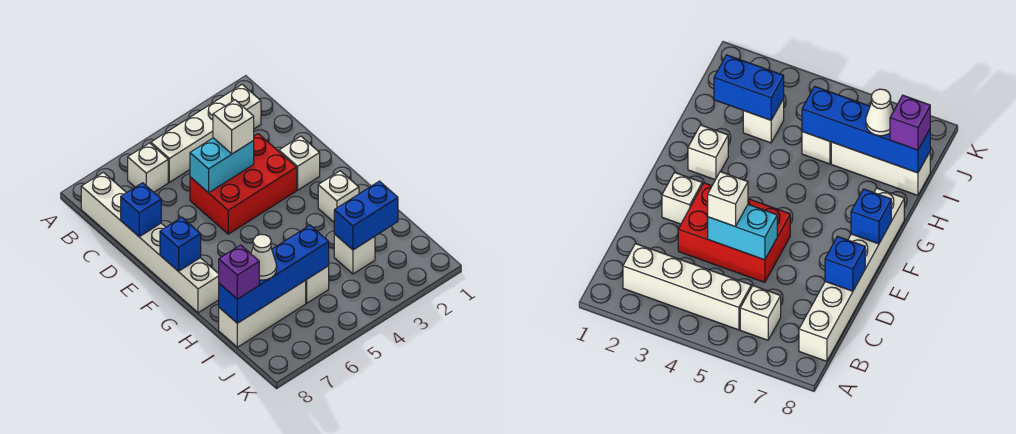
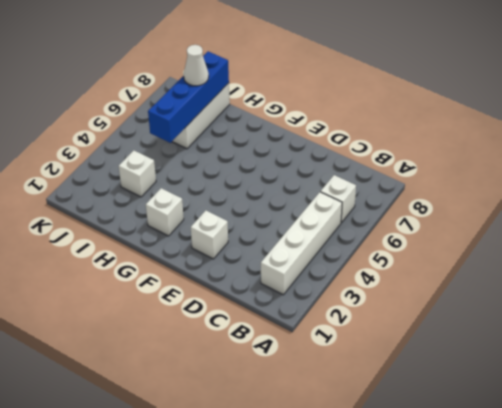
none -> white 1x6 brick [81,172,219,313]
none -> red 2x3 brick [190,134,297,234]
none -> white 1x1 brick [306,266,329,303]

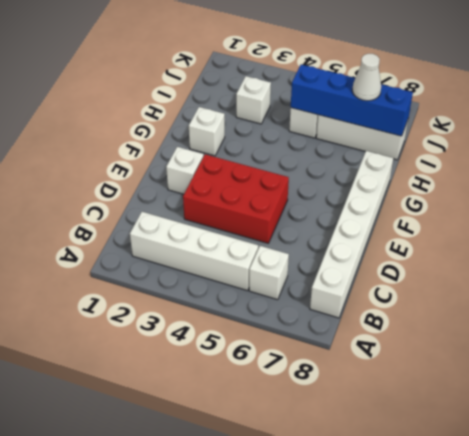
none -> cyan 1x2 brick [190,138,254,193]
none -> blue 1x1 brick [121,183,161,237]
none -> blue 1x1 brick [160,217,201,271]

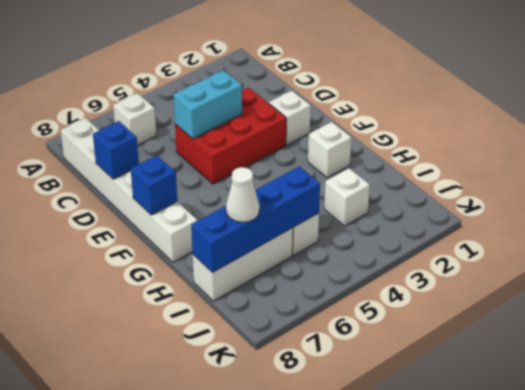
none -> white 1x4 brick [151,85,261,182]
none -> blue 1x2 brick [334,181,398,250]
none -> white 1x1 brick [213,100,254,154]

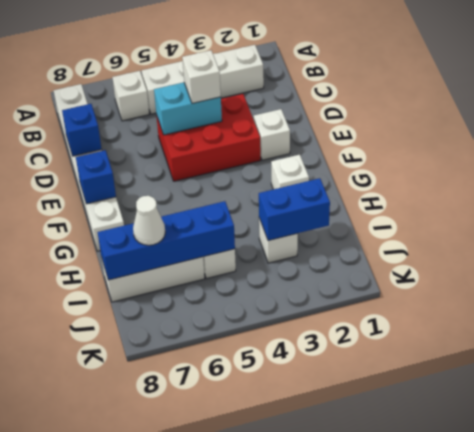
none -> purple 1x1 brick [218,245,259,299]

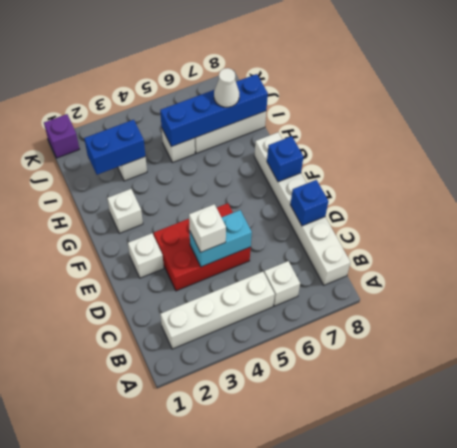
purple 1x1 brick [44,114,79,158] -> purple 1x1 brick moved to [218,245,259,299]

